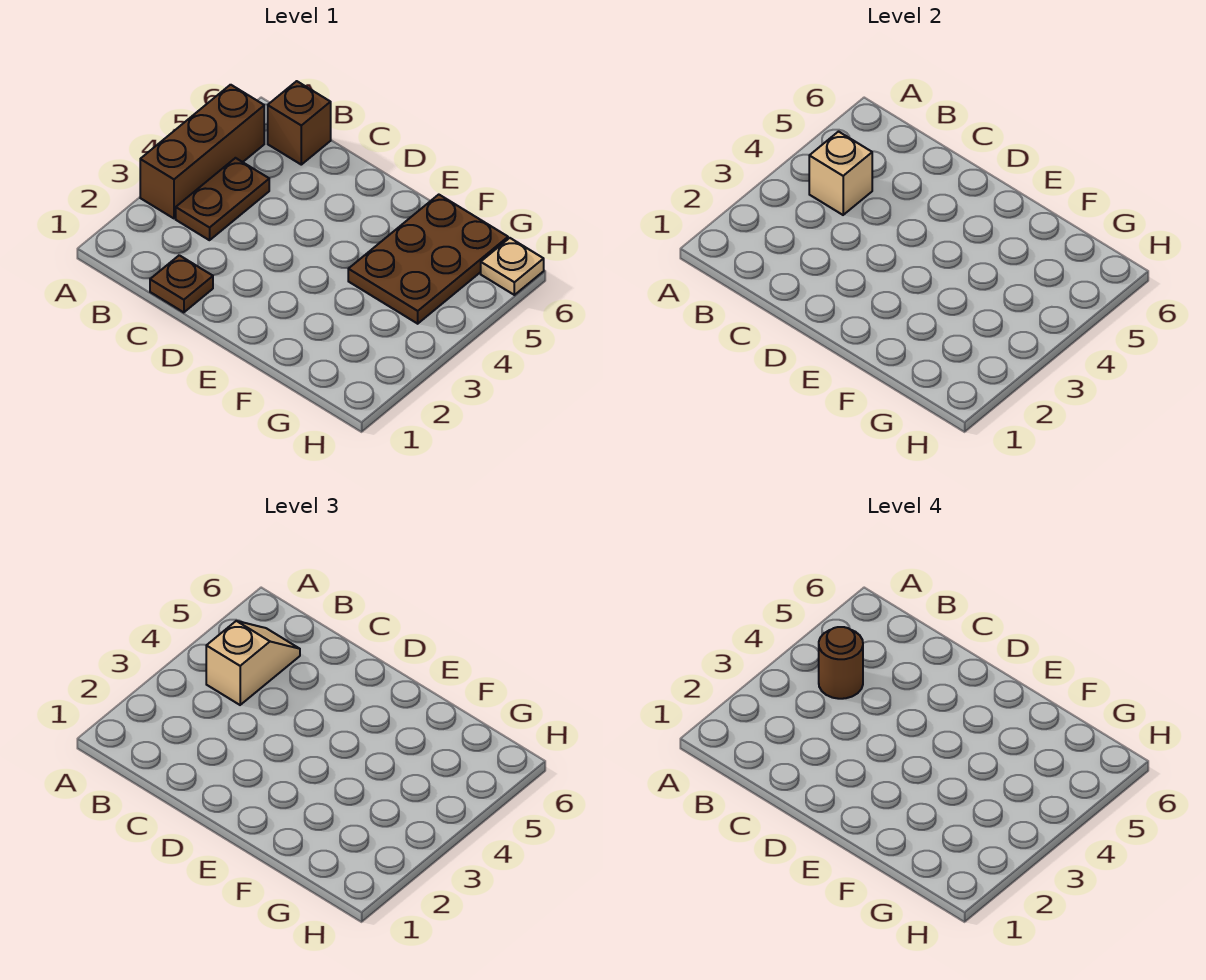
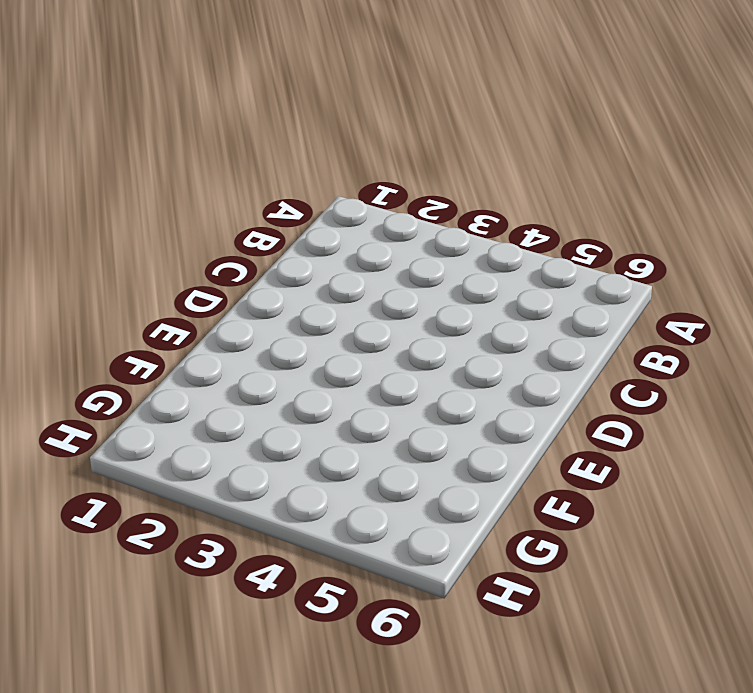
none -> brown 1x3 brick [140,85,264,218]
none -> brown 1x2 plate [176,158,269,240]

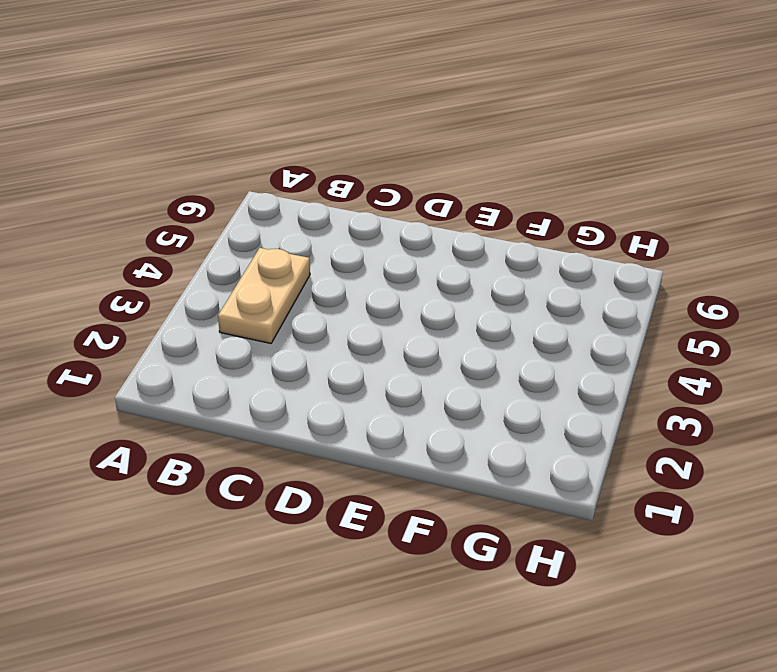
tan 1x2 plate [218,248,310,343] -> brown 1x2 plate [176,158,269,240]
none -> brown 1x3 brick [140,85,264,218]
none -> brown 1x1 brick [268,81,331,165]

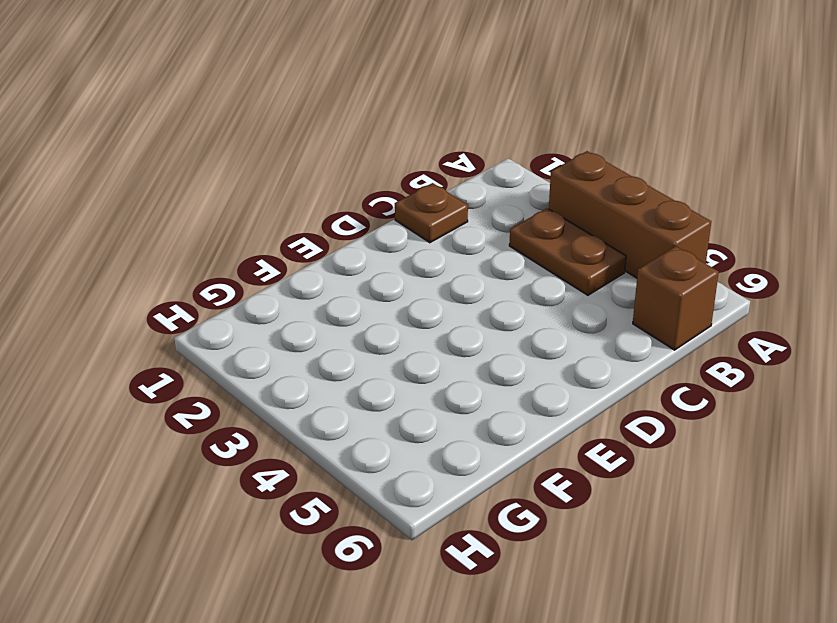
none -> brown 2x3 plate [348,195,508,324]
none -> tan 1x1 plate [481,238,544,295]

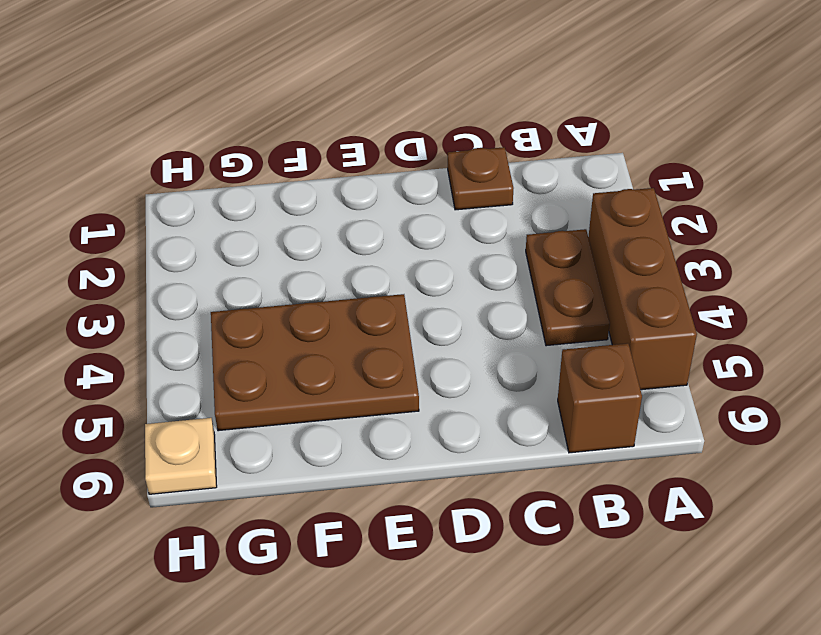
brown 2x3 plate [211,294,419,431] -> brown 2x3 plate turned to [348,195,508,324]
none -> tan 1x1 brick [809,132,872,215]
none -> tan 1x2 slope [206,621,300,705]

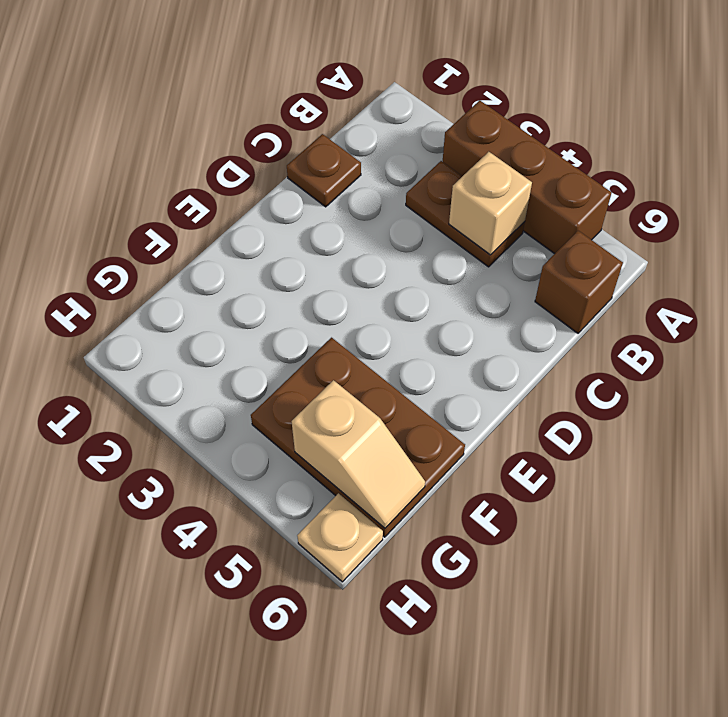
tan 1x2 slope [292,380,425,528] -> tan 1x2 slope moved to [206,621,300,705]
none -> brown 1x1 round brick [819,627,863,699]

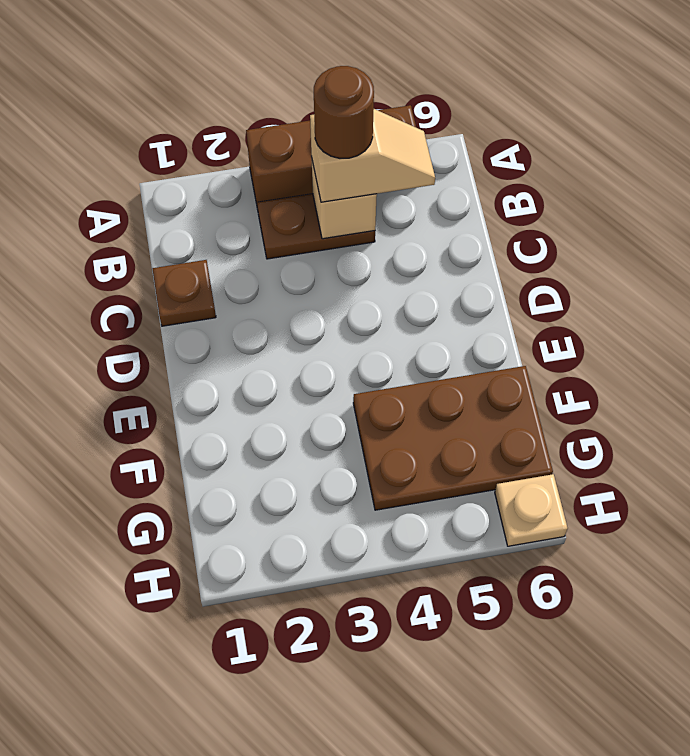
none -> brown 1x1 brick [268,81,331,165]

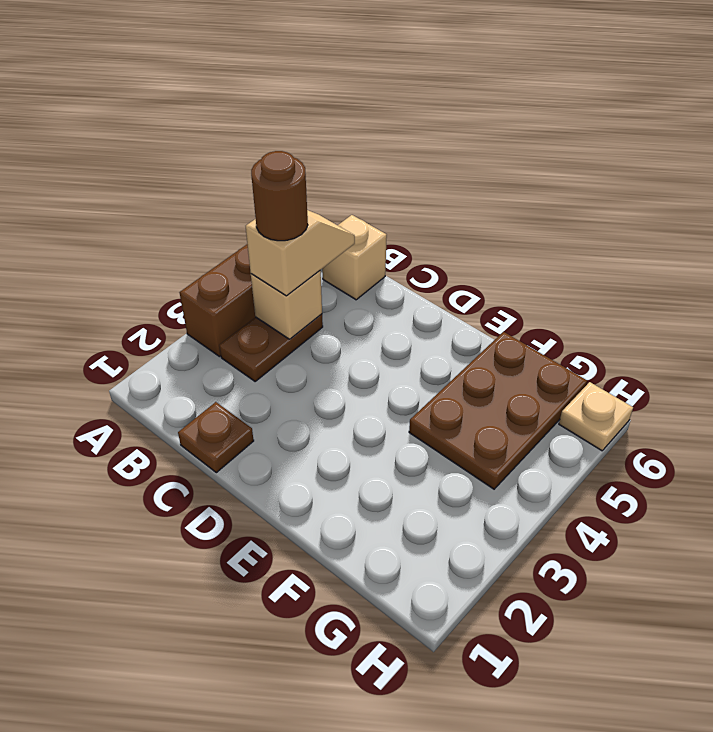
tan 1x1 brick [322,215,387,300] -> brown 1x1 brick [268,81,331,165]

